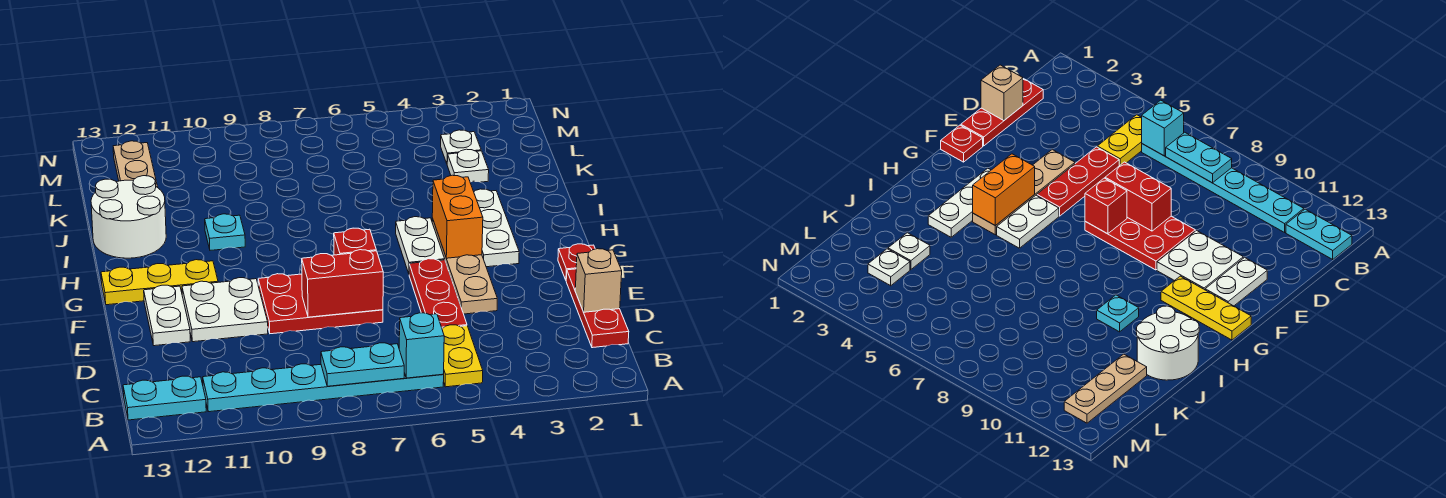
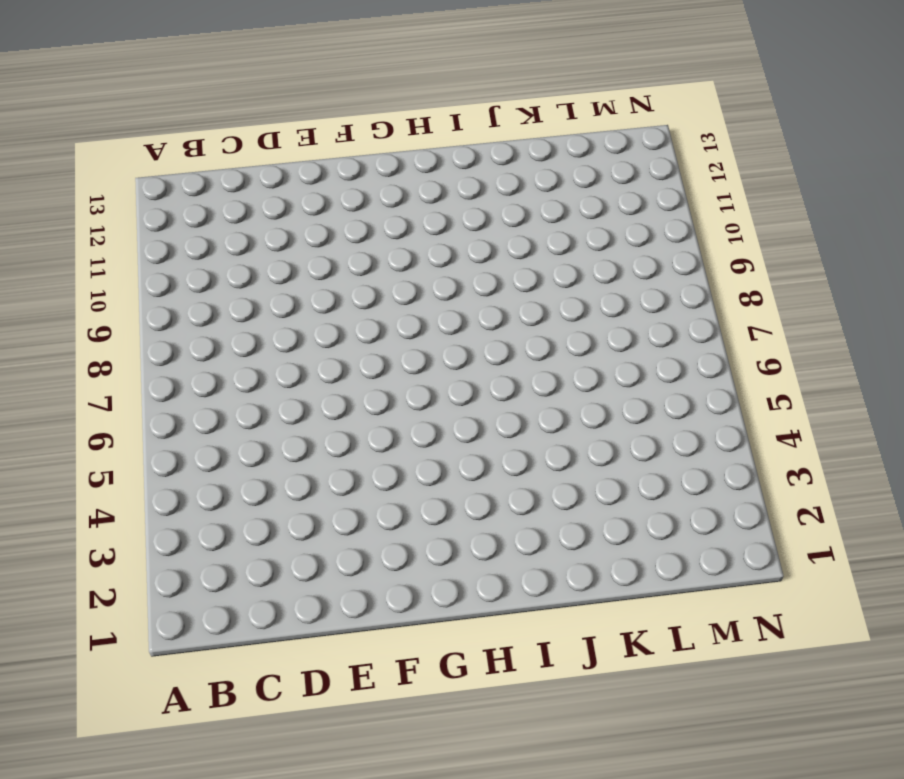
none -> yellow 1x2 plate [442,325,483,387]
none -> cyan 1x6 plate [203,364,444,412]
none -> cyan 1x2 plate [123,376,206,420]

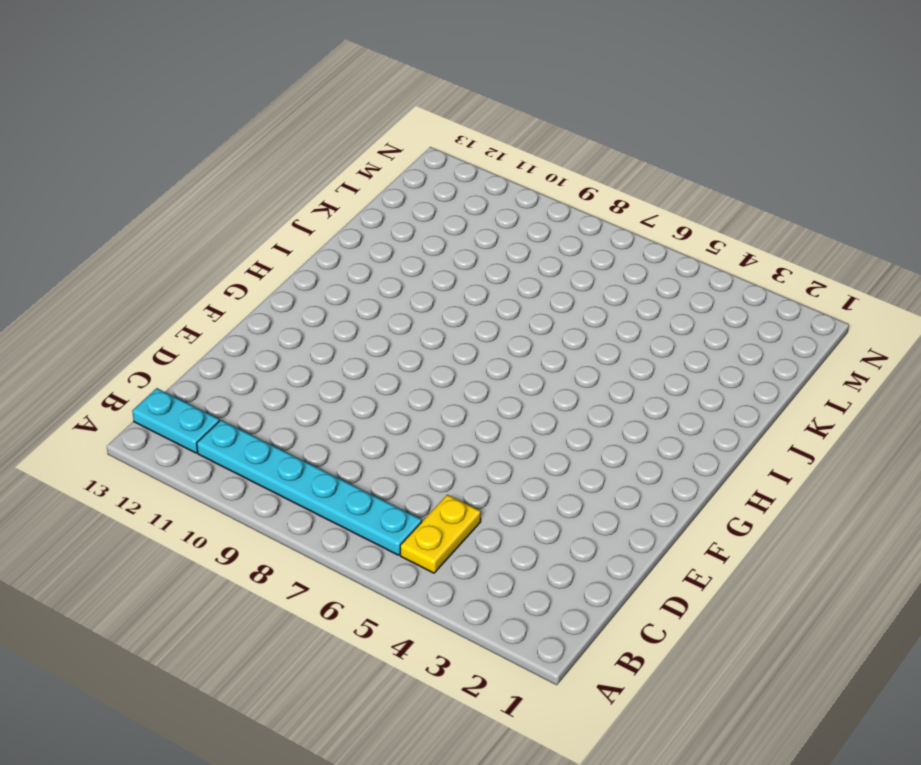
none -> red 1x3 plate [566,269,629,348]
none -> red 1x3 plate [409,259,467,328]
none -> tan 1x4 plate [432,218,497,314]

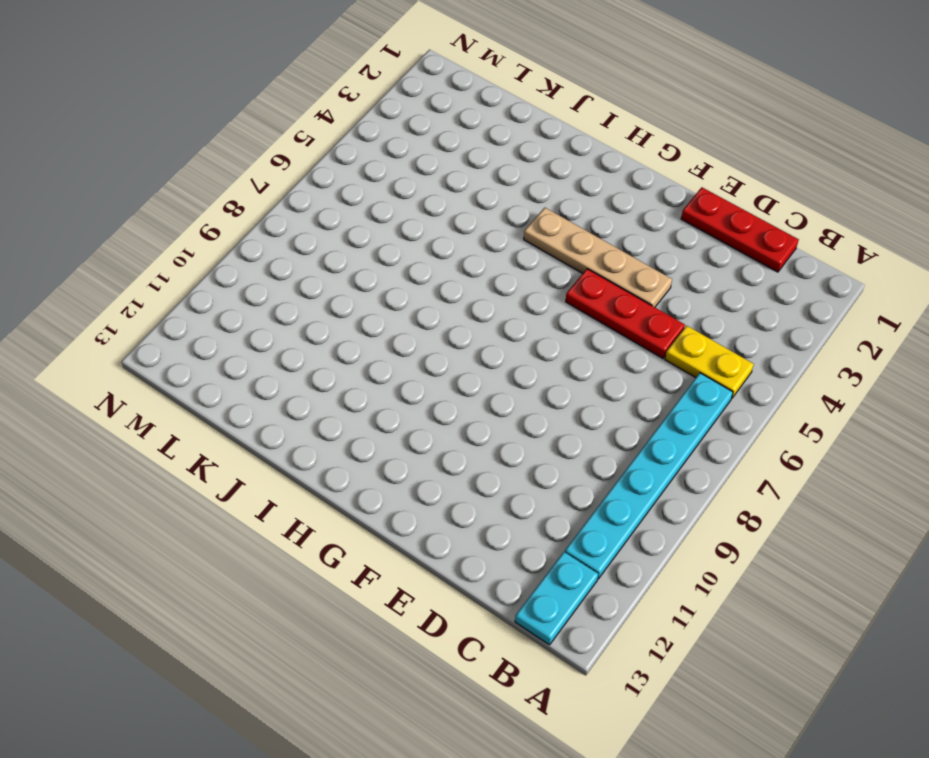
none -> red 2x3 plate [258,274,383,334]
none -> white 2x2 plate [182,278,268,342]
none -> white 1x2 plate [144,285,190,346]

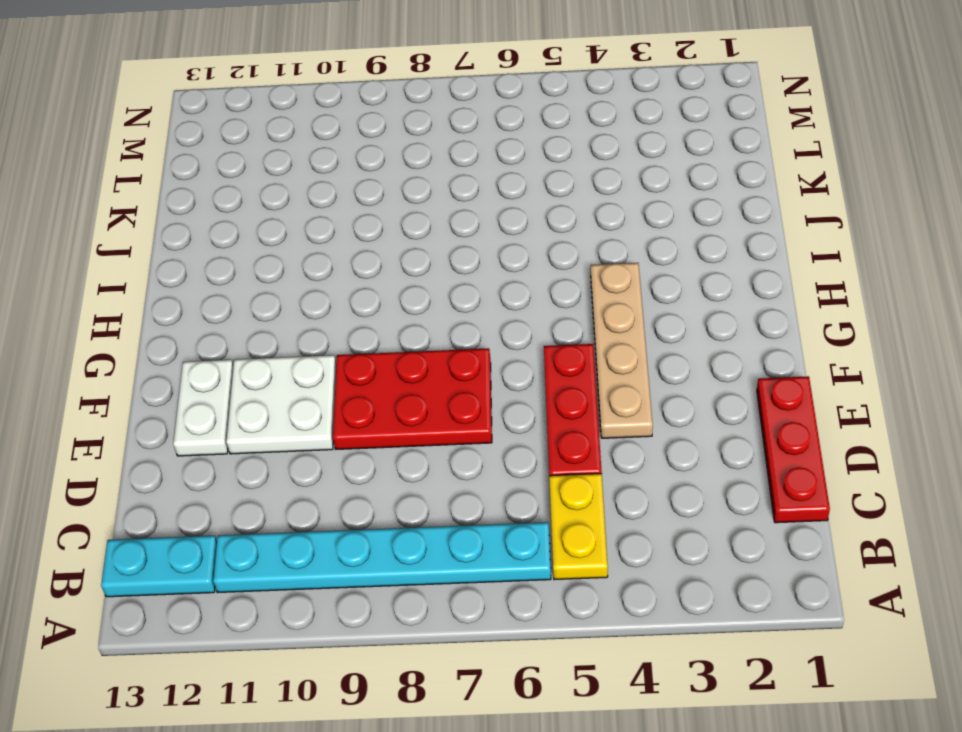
none -> red 1x1 plate [558,244,595,280]
none -> white 1x3 plate [474,189,519,267]
none -> white 1x2 plate [396,217,445,273]

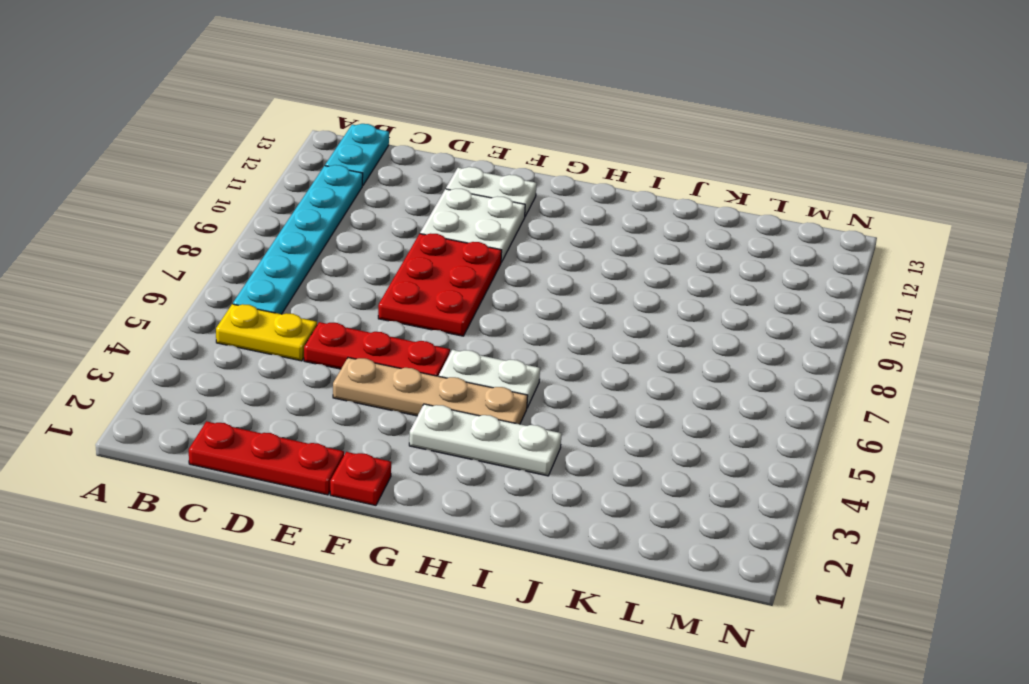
none -> yellow 1x3 plate [101,260,218,305]
none -> cyan 1x1 plate [205,214,245,250]
none -> white 2x2 round brick [91,176,166,258]

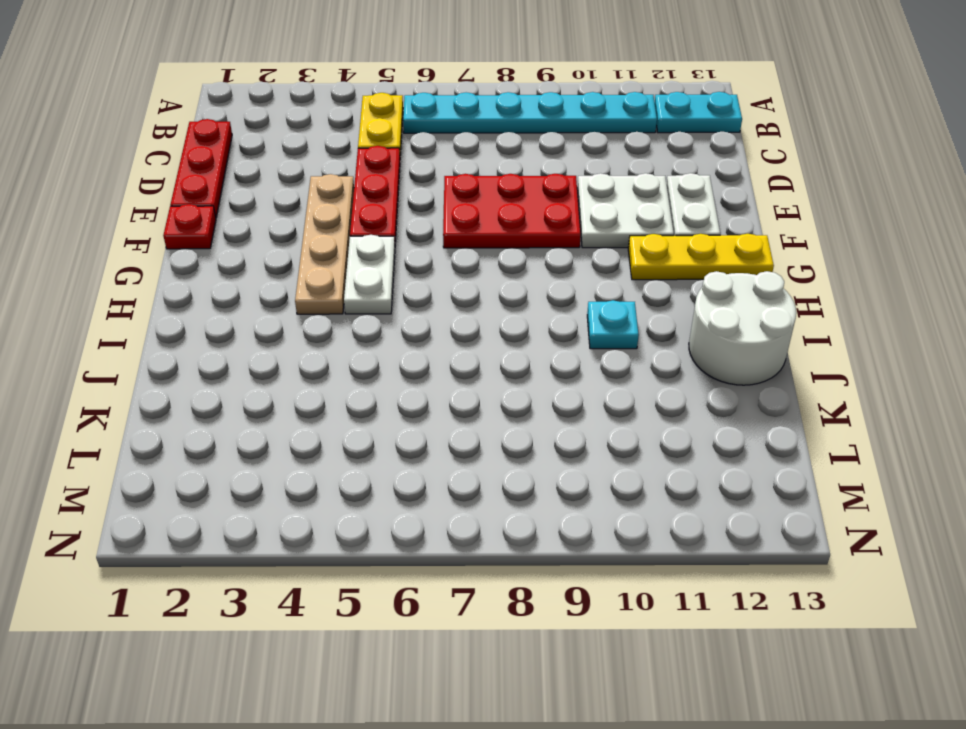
none -> white 1x3 plate [474,189,519,267]
none -> white 1x1 plate [447,149,489,182]
none -> tan 1x3 plate [113,141,157,187]

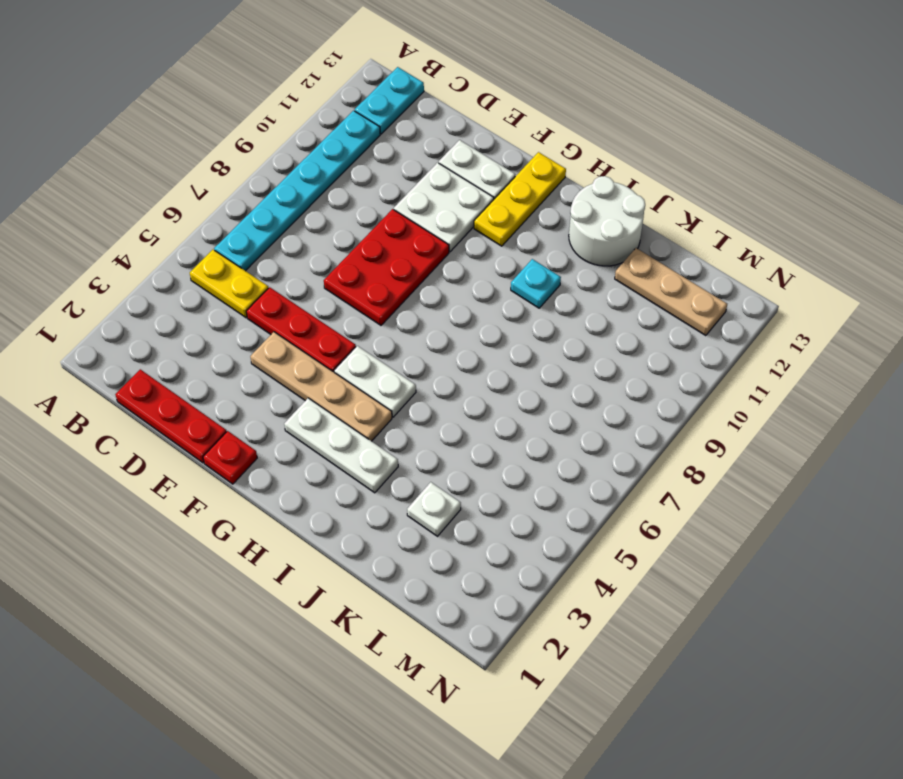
none -> white 1x1 plate [441,130,481,163]
none -> cyan 1x1 brick [399,313,444,378]
none -> cyan 1x2 plate [321,343,404,386]

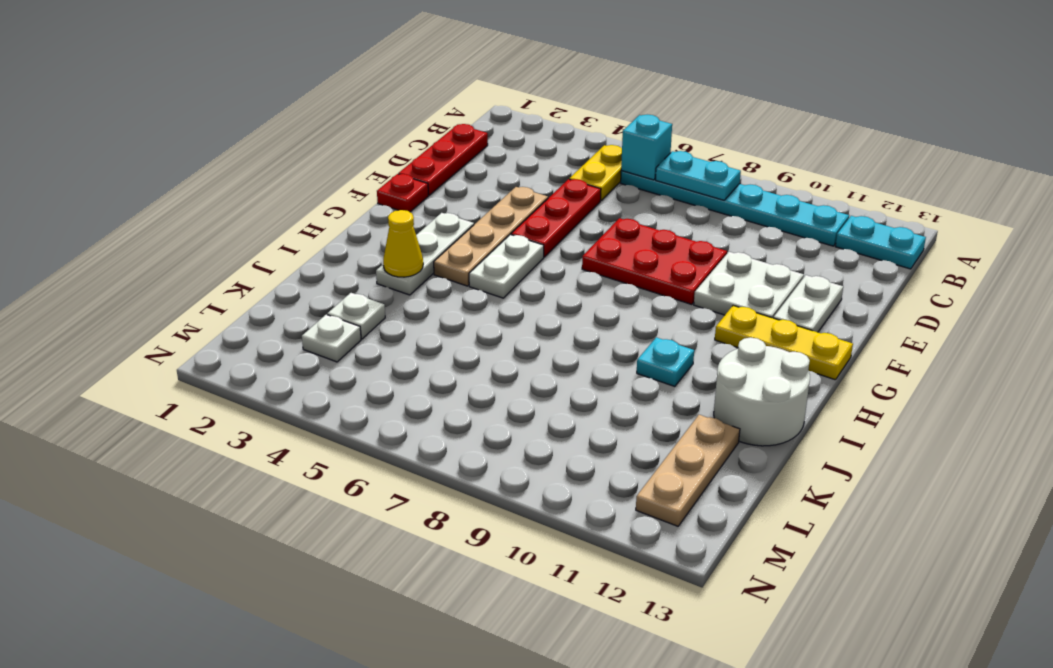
yellow 1x1 cone [383,210,423,277] -> none
none -> tan 1x1 brick [575,249,622,312]
none -> red 1x2 brick [302,250,383,317]
none -> red 1x1 brick [334,228,376,255]

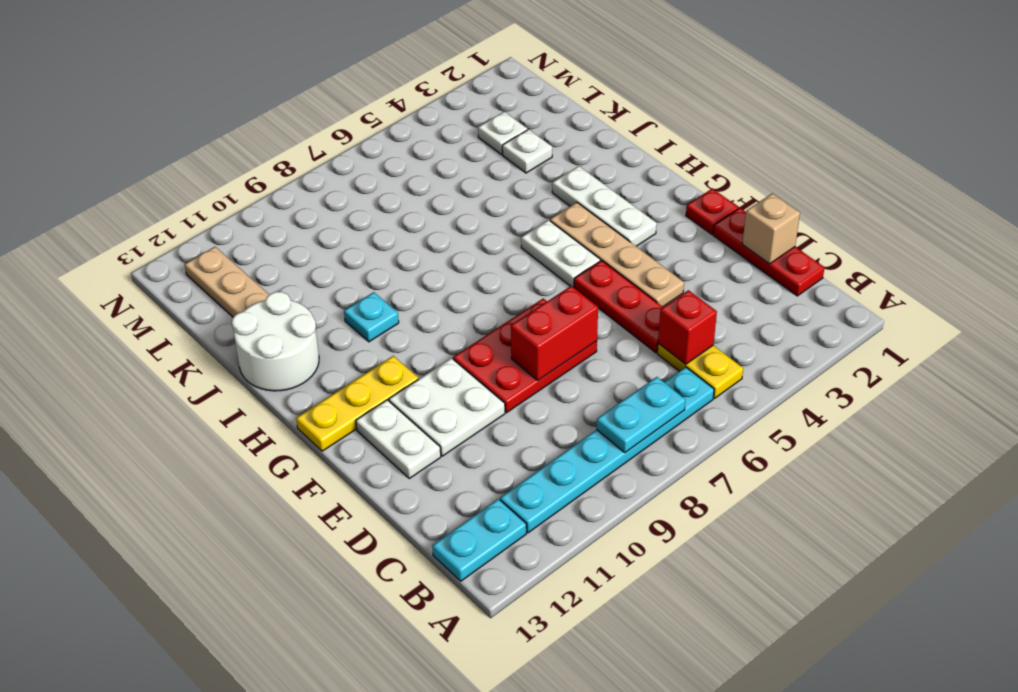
red 1x1 brick [658,290,717,364] -> red 1x1 brick moved to [334,228,376,255]
none -> cyan 1x1 brick [399,313,444,378]
none -> orange 1x2 brick [432,175,483,258]

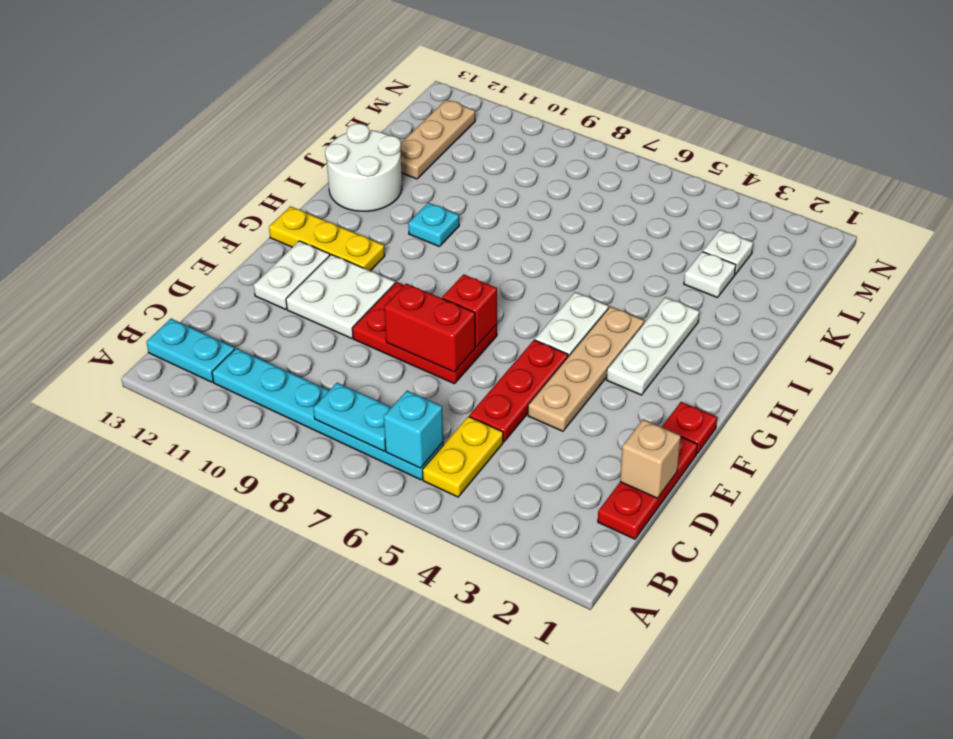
none -> orange 1x2 brick [432,175,483,258]

